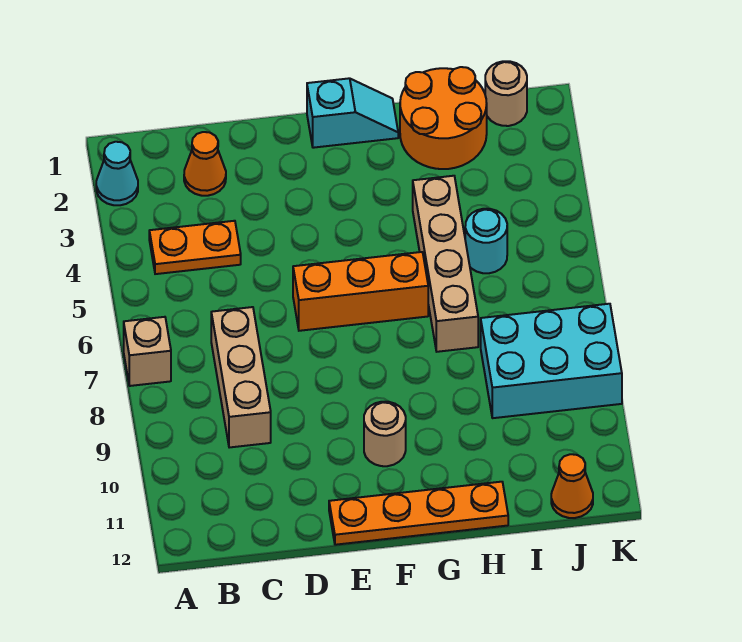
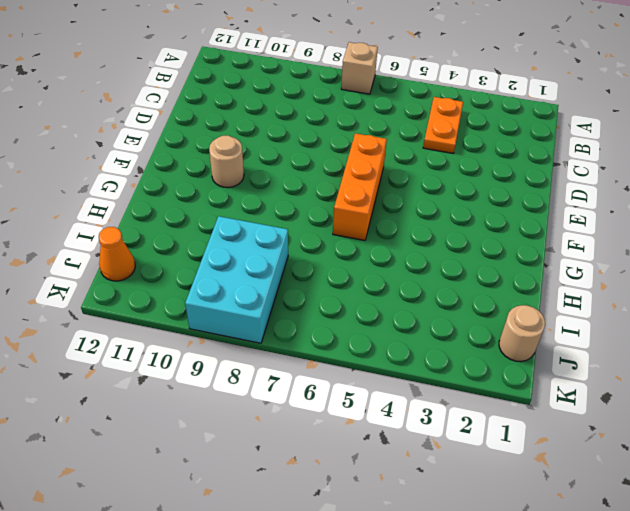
none -> cyan 1x1 cone [96,142,138,205]
none -> orange 1x1 cone [184,132,226,196]
none -> tan 1x3 brick [211,307,271,448]

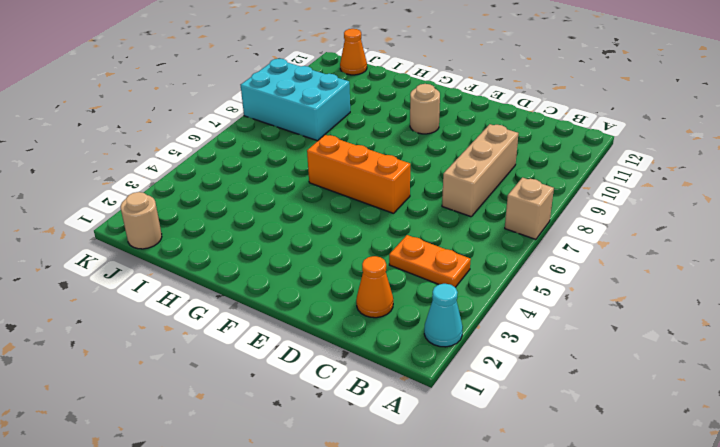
none -> orange 1x4 plate [329,482,508,545]
none -> cyan 1x2 slope [307,78,398,148]
none -> orange 2x2 round brick [400,67,487,169]

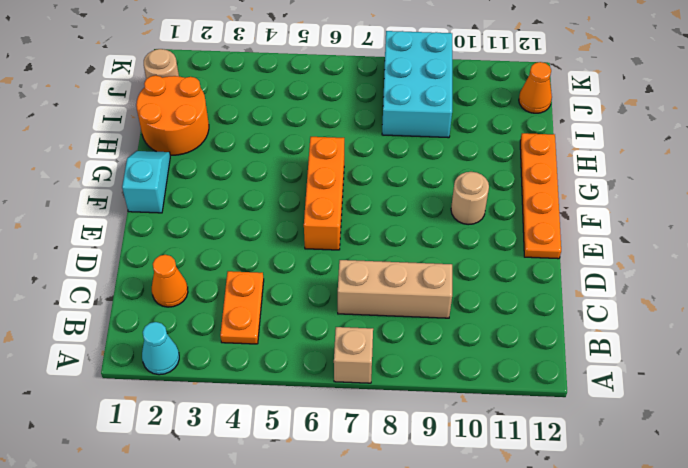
none -> tan 1x4 brick [413,176,478,352]
none -> cyan 1x1 round brick [465,209,507,273]

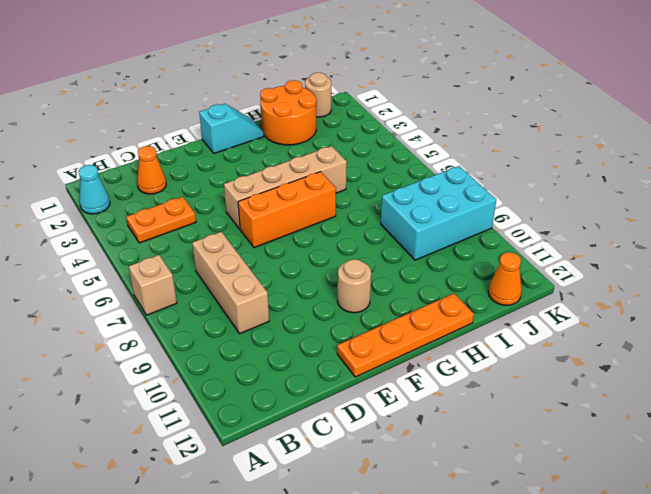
tan 1x4 brick [224,146,347,229] -> tan 1x4 brick turned to [413,176,478,352]
none -> cyan 1x1 round brick [465,209,507,273]

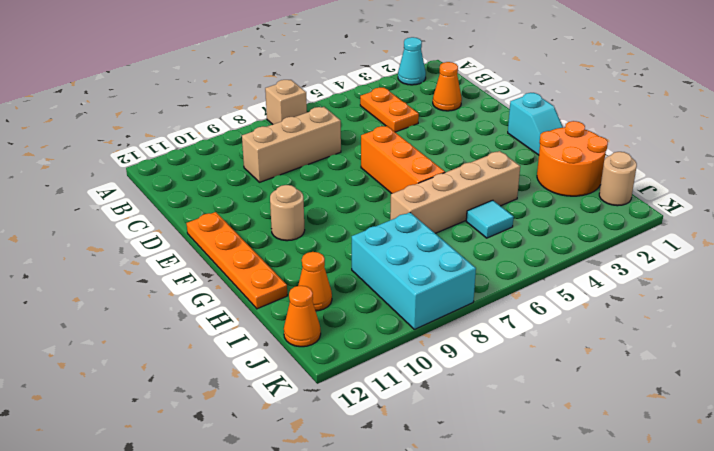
cyan 1x1 tile [466,200,514,238] -> cyan 1x1 round brick [465,209,507,273]
orange 1x1 cone [298,252,332,311] -> none

